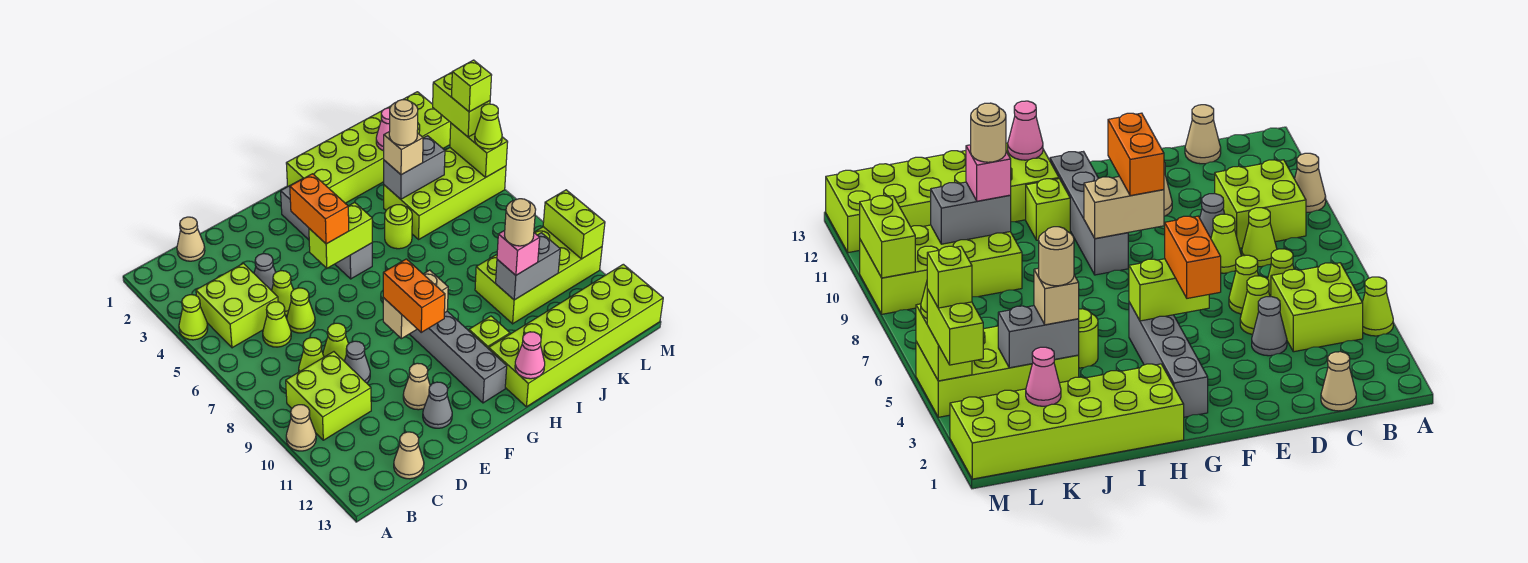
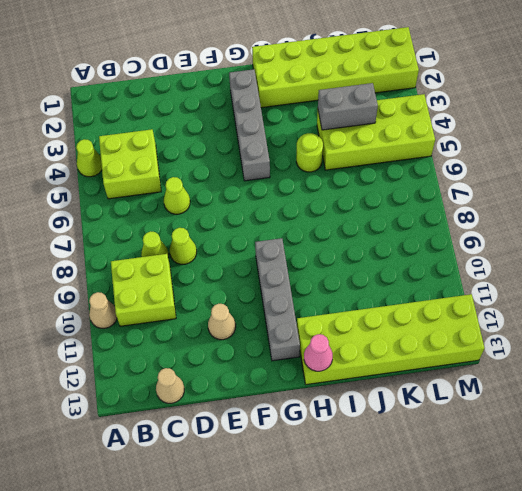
none -> tan 1x1 cone [177,217,205,261]
none -> lime 1x1 cone [263,302,291,347]
none -> grey 1x1 cone [254,254,276,291]
none -> lime 1x1 cone [272,271,293,315]

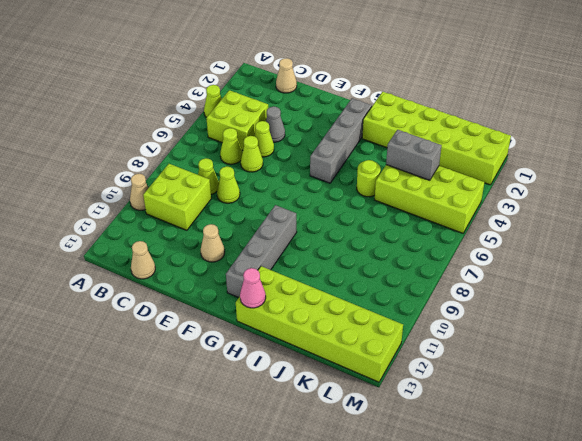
none -> grey 1x1 cone [344,341,370,383]
none -> grey 1x1 cone [423,382,452,428]
none -> lime 1x1 brick [469,316,510,349]
none -> lime 2x4 brick [475,227,602,324]

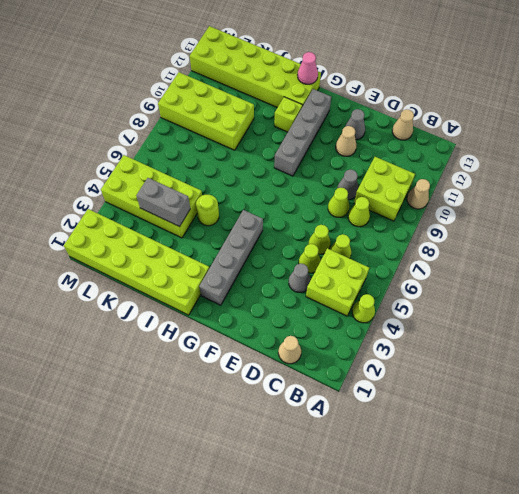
none -> lime 1x2 brick [309,202,372,268]
none -> tan 1x2 brick [383,270,448,339]
none -> grey 1x2 brick [496,233,560,300]
none -> pink 1x1 cone [376,108,390,151]

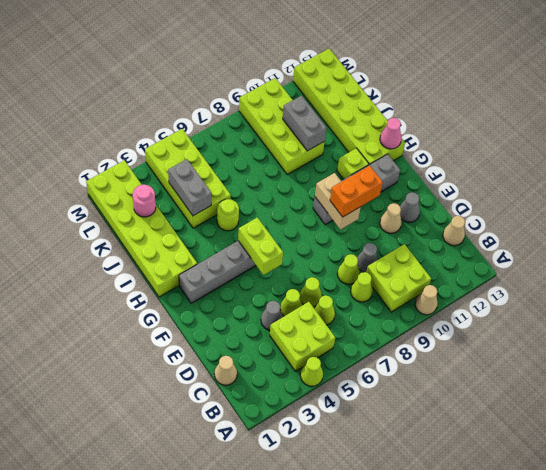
pink 1x1 round brick [133,185,156,217] -> pink 1x1 cone [376,108,390,151]
none -> lime 1x2 brick [450,123,508,178]
none -> lime 1x2 brick [543,190,605,259]
none -> orange 1x2 brick [290,174,349,244]
none -> tan 1x1 brick [384,131,423,175]

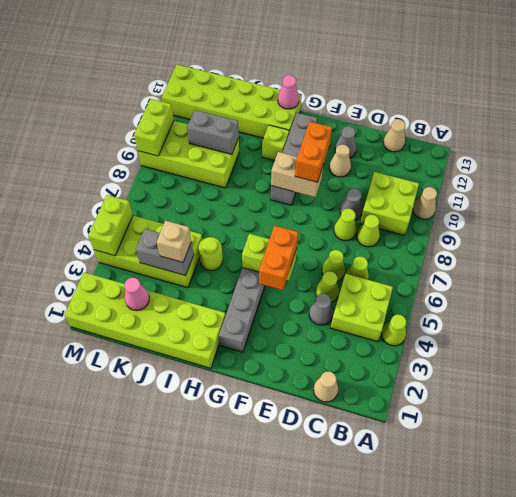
none -> pink 1x1 brick [497,230,540,275]
none -> lime 1x2 brick [433,72,490,137]
none -> lime 1x1 cone [475,104,502,149]
none -> tan 1x1 round brick [389,100,418,146]

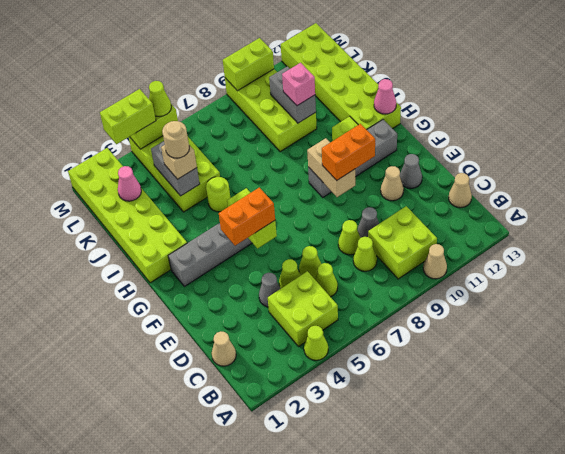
none -> tan 1x1 round brick [505,199,536,246]
none -> lime 1x1 brick [452,60,492,112]

